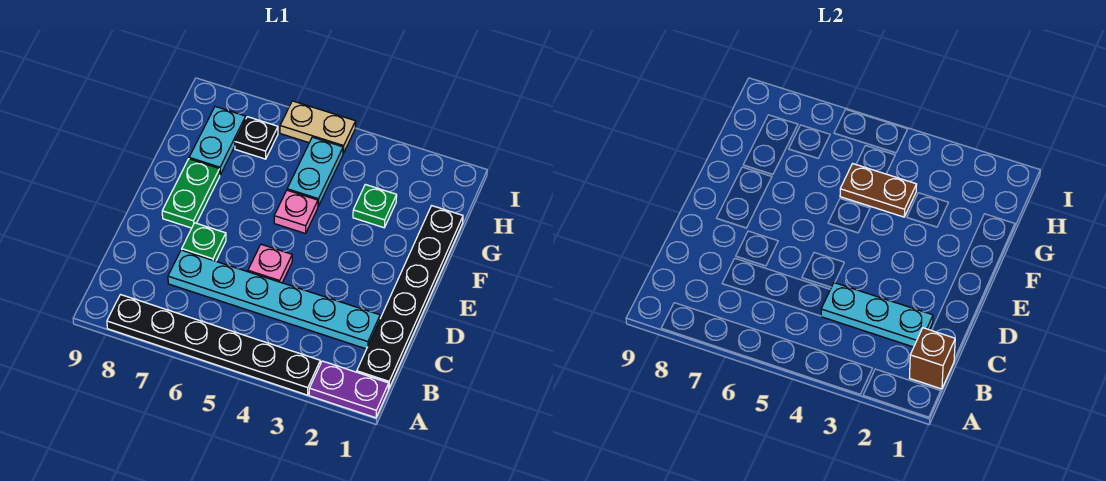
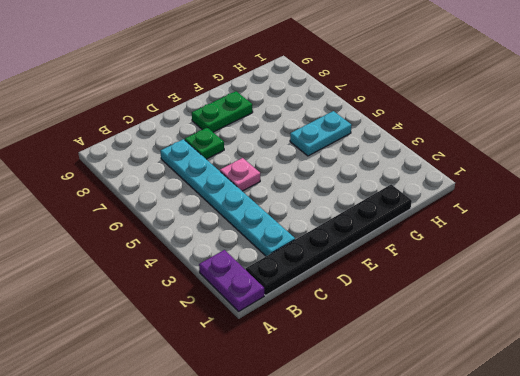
none -> black 1x6 plate [107,295,320,395]
none -> pink 1x1 plate [274,190,318,234]
none -> green 1x1 plate [353,184,397,228]

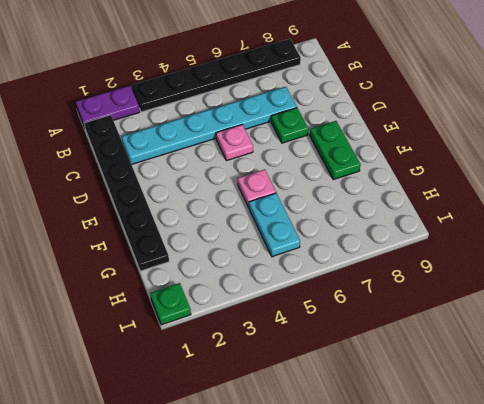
green 1x1 plate [150,283,191,325] -> green 1x1 plate moved to [353,184,397,228]
none -> cyan 1x2 plate [189,107,246,175]
none -> black 1x1 plate [235,117,278,159]
none -> tan 1x2 plate [280,101,356,153]

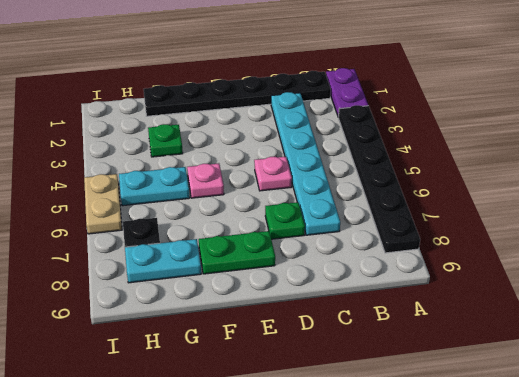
none -> brown 1x1 brick [910,328,955,389]
none -> cyan 1x3 plate [821,283,933,347]
none -> brown 1x2 plate [840,164,917,217]

